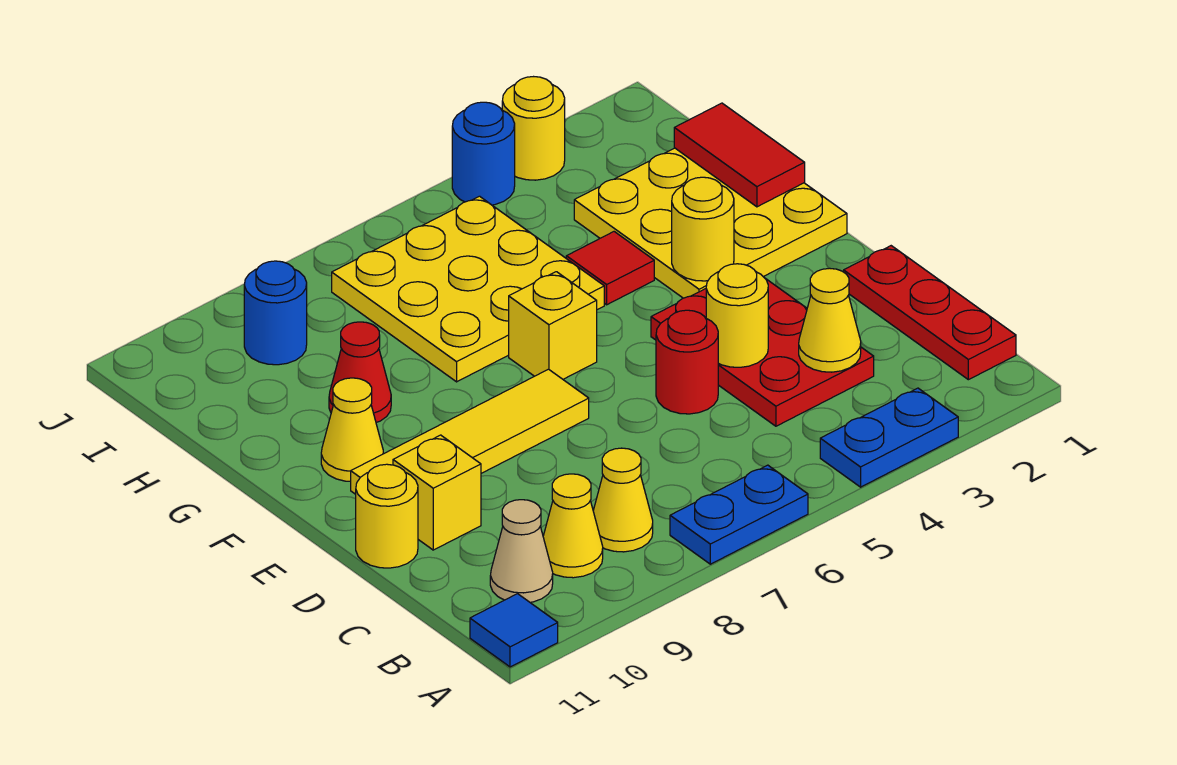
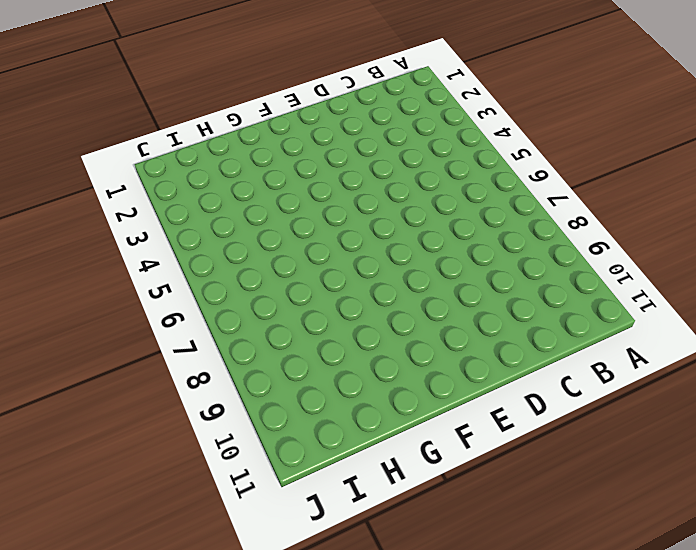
none -> blue 1x2 plate [820,388,958,487]
none -> blue 1x2 plate [670,465,808,564]
none -> blue 1x1 tile [470,594,558,667]

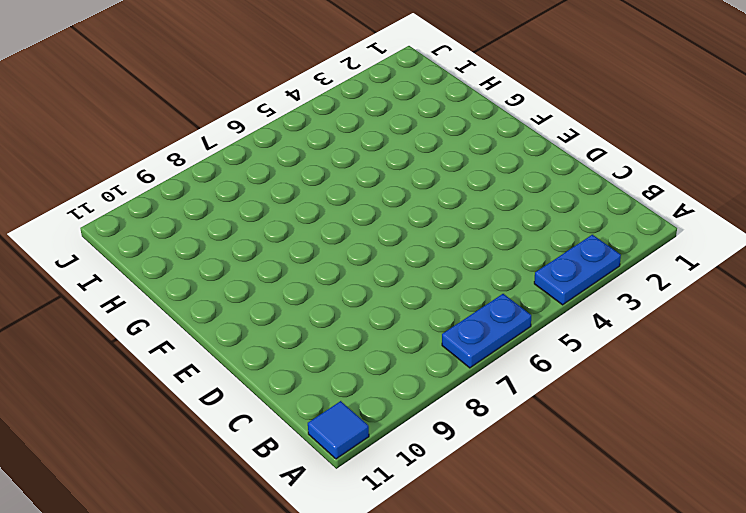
none -> red 1x3 plate [844,246,1016,380]
none -> yellow 1x1 cone [593,448,653,552]
none -> yellow 1x1 cone [543,474,603,578]

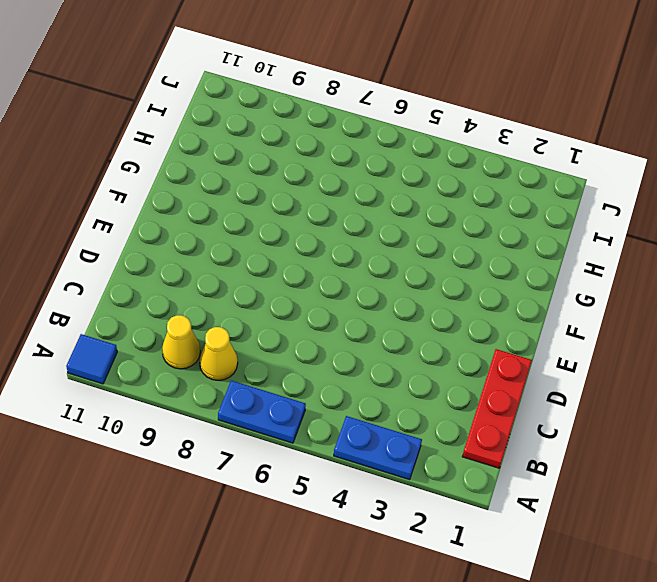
none -> tan 1x1 cone [490,500,553,602]
none -> red 2x3 plate [651,278,874,426]
none -> red 1x1 round brick [656,310,718,414]

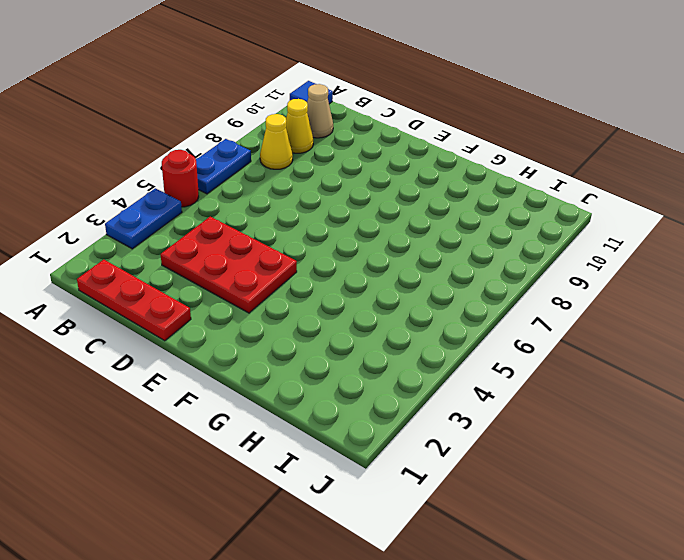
red 1x1 round brick [162,150,199,207] -> red 1x1 round brick moved to [656,310,718,414]
none -> yellow 1x1 brick [393,435,481,550]
none -> yellow 1x1 round brick [356,464,418,568]
none -> yellow 1x4 tile [351,369,589,494]

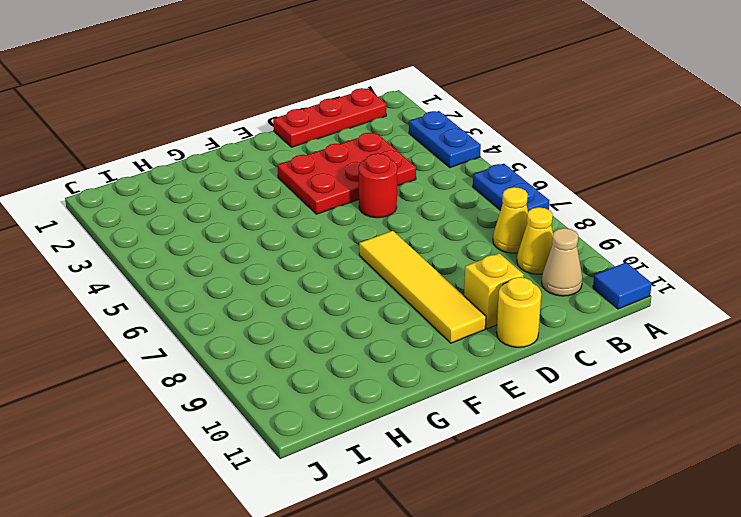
none -> yellow 3x3 plate [574,148,847,298]
none -> yellow 1x1 brick [509,272,597,379]
none -> yellow 1x1 cone [321,378,383,481]

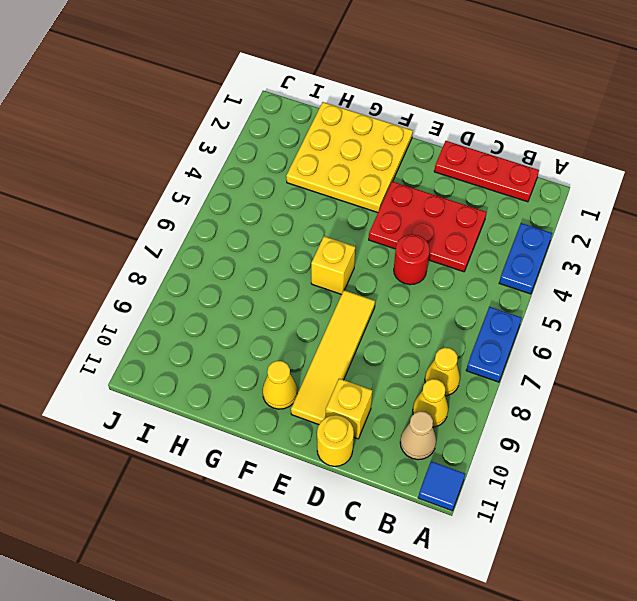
none -> red 1x1 tile [566,232,654,305]
none -> yellow 3x3 plate [332,196,604,382]
none -> red 1x1 cone [329,322,391,423]

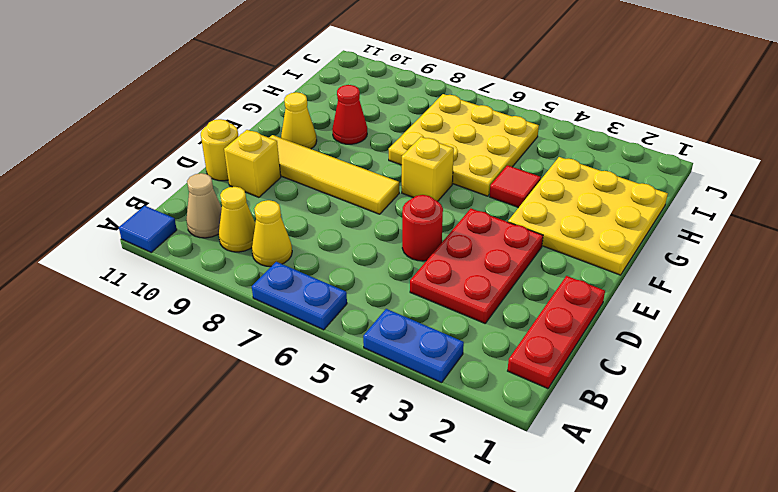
none -> blue 1x1 round brick [244,261,307,365]
none -> yellow 1x1 round brick [502,77,565,180]
none -> blue 1x1 round brick [452,102,515,205]

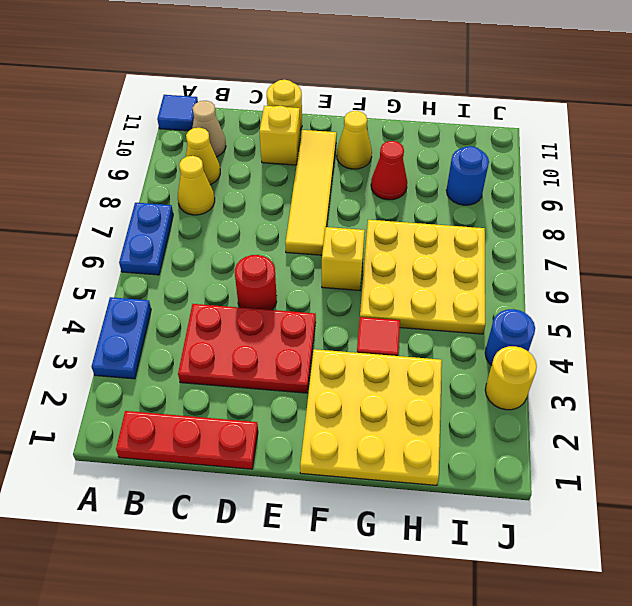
none -> yellow 1x1 cone [799,268,861,372]
none -> yellow 1x1 round brick [706,264,768,367]
none -> yellow 1x1 round brick [672,177,734,281]

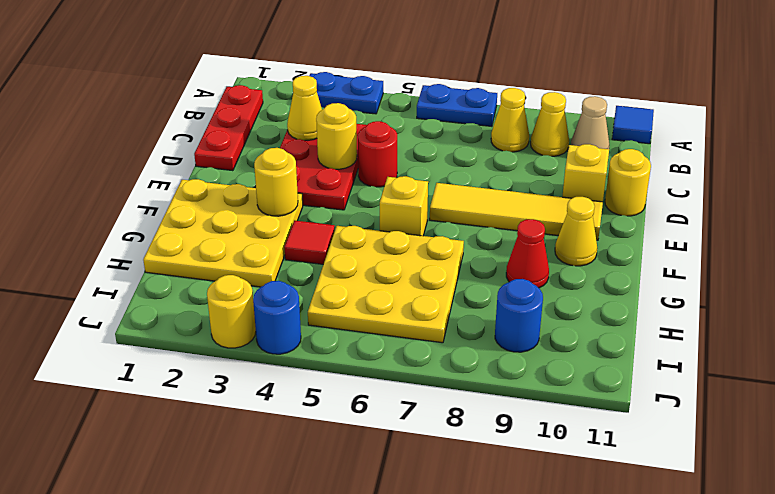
none -> red 1x2 tile [674,103,805,207]

